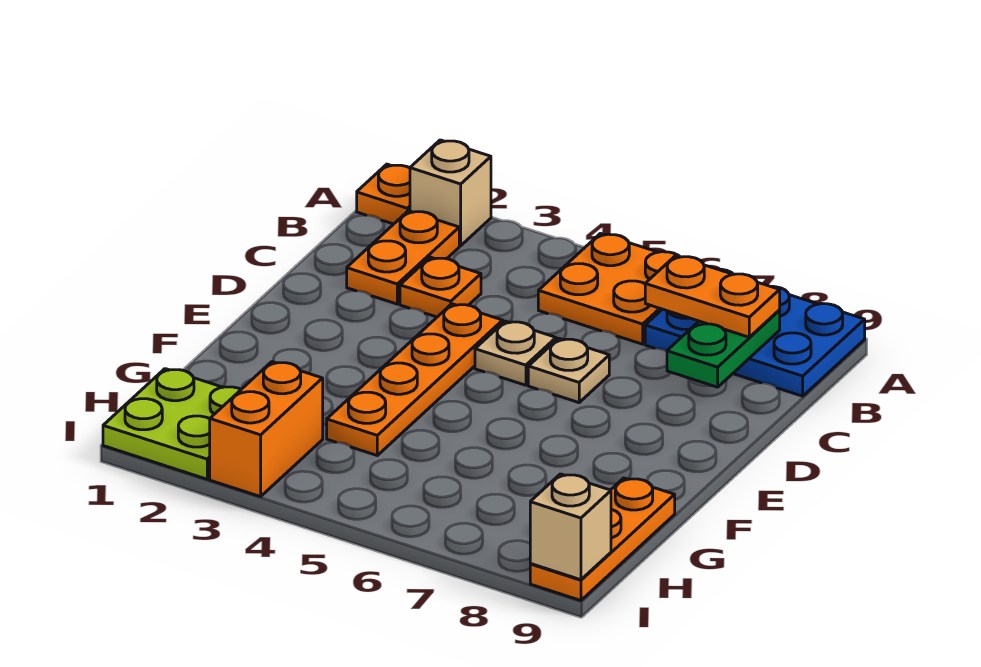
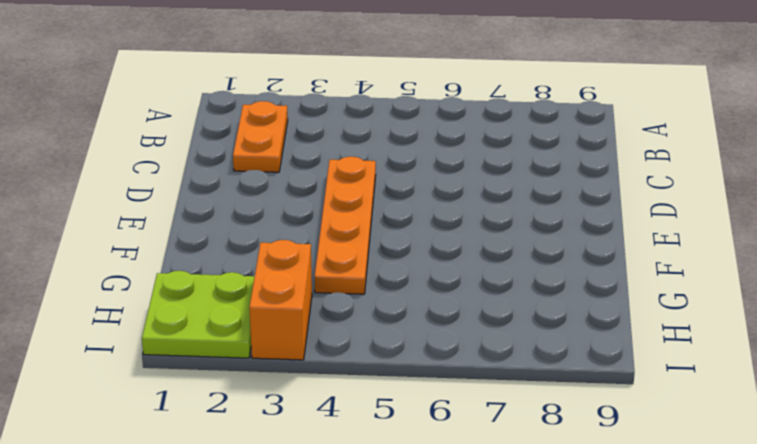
none -> orange 1x1 plate [357,164,410,224]
none -> tan 1x1 brick [410,140,491,246]
none -> orange 2x2 plate [538,234,680,344]

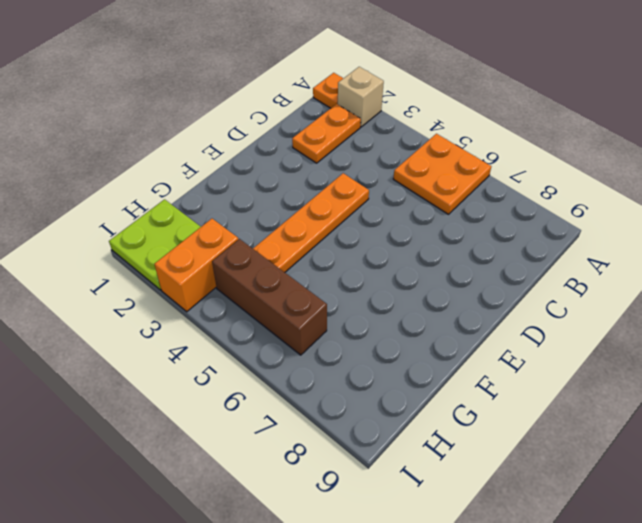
brown 1x3 brick [212,239,327,355] -> none
none -> blue 2x3 plate [645,269,865,396]
none -> orange 1x1 plate [400,257,481,317]
none -> tan 1x1 plate [475,321,556,385]

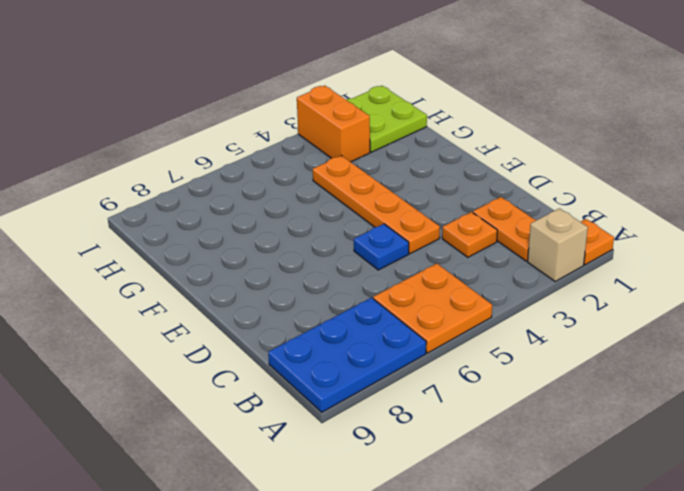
blue 1x1 plate [354,224,409,270] -> tan 1x1 plate [475,321,556,385]
none -> tan 1x1 plate [528,338,609,403]
none -> orange 1x3 plate [530,478,675,601]
none -> green 1x2 plate [667,311,780,387]

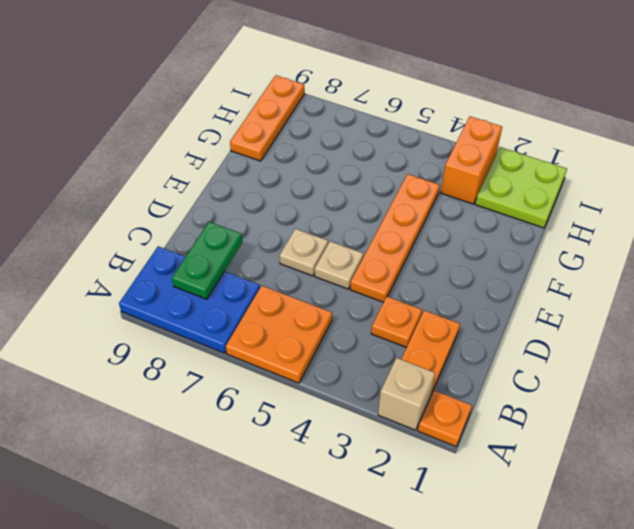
none -> tan 1x1 brick [530,474,611,580]
none -> orange 1x2 plate [645,256,780,337]

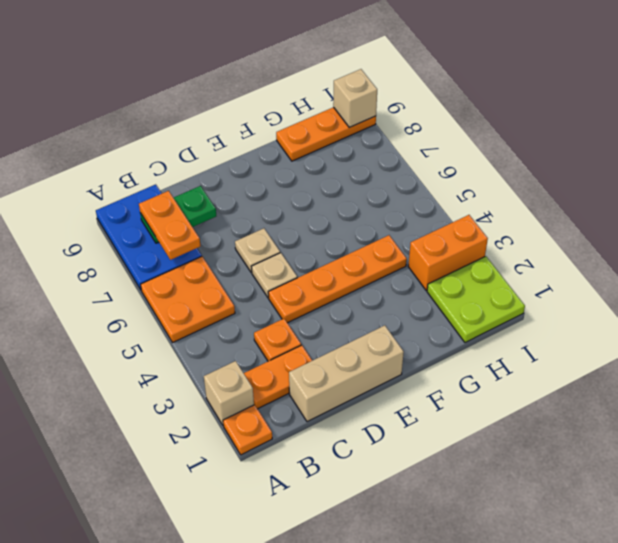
tan 1x3 brick [289,325,404,422] -> none

